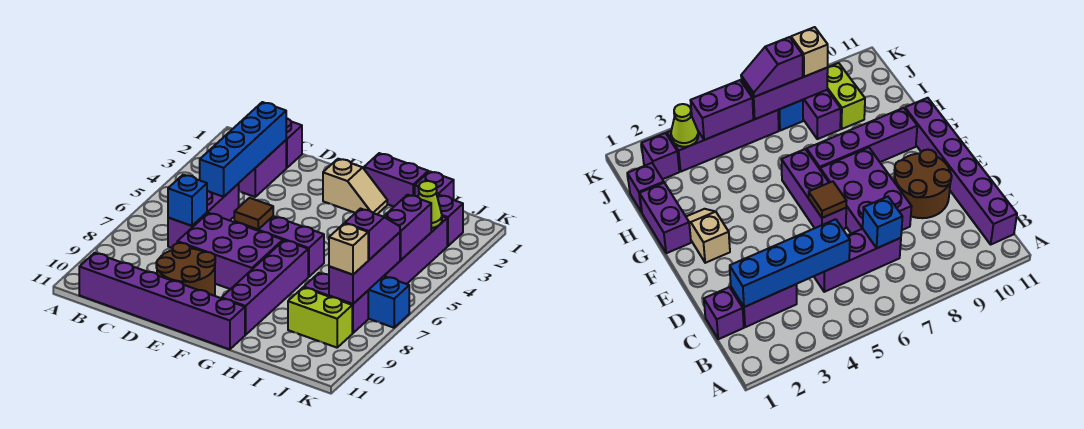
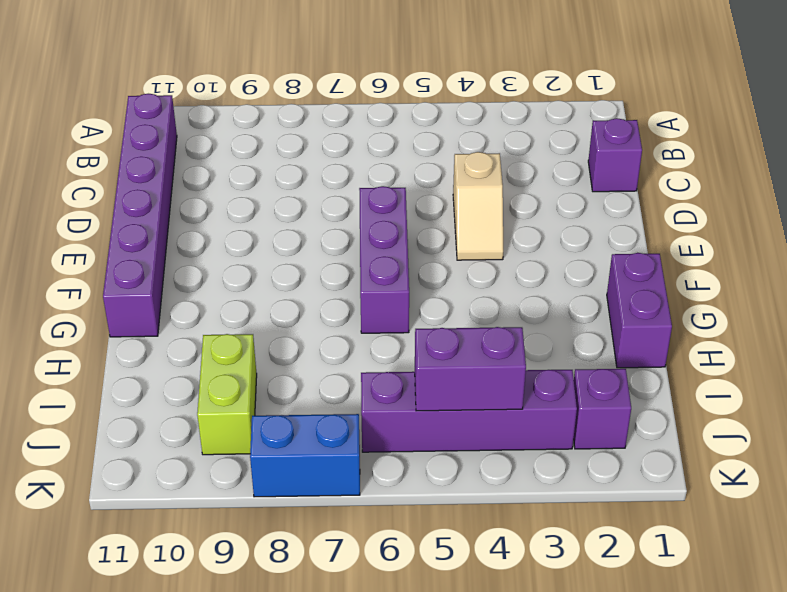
tan 1x2 slope [453,152,503,260] -> tan 1x2 slope moved to [323,159,387,214]
blue 1x2 brick [250,414,360,497] -> blue 1x2 brick turned to [368,276,409,328]
none -> purple 1x2 brick [238,140,286,197]
none -> purple 1x3 brick [168,184,239,248]
none -> purple 2x3 brick [177,213,283,289]

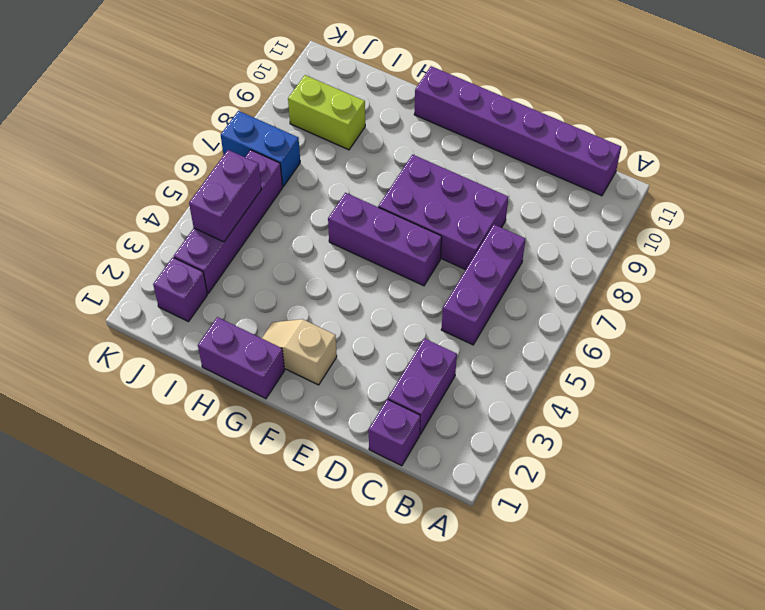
none -> brown 2x2 round brick [156,243,215,296]
none -> purple 1x4 brick [222,240,308,335]
none -> purple 1x1 brick [415,171,454,200]

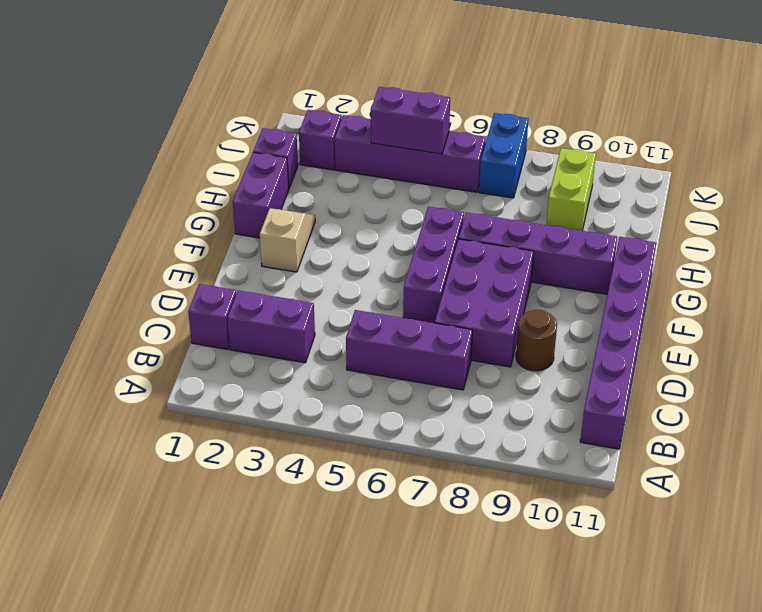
brown 1x1 round brick [516,310,557,371] -> brown 2x2 round brick [156,243,215,296]
none -> purple 1x2 brick [304,273,368,333]
none -> blue 1x4 brick [200,102,286,197]
none -> blue 1x1 brick [168,175,207,226]

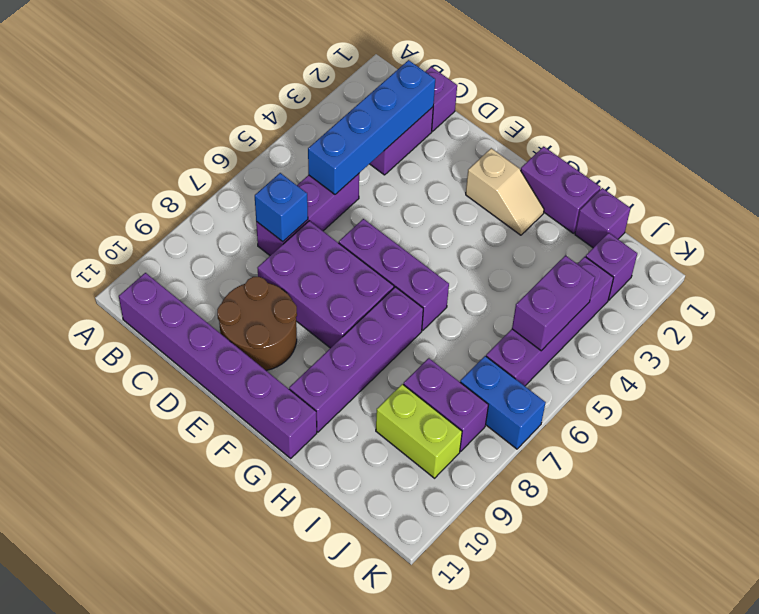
none -> brown 1x1 tile [234,198,273,229]
none -> lime 1x1 cone [418,181,442,228]
none -> purple 1x3 brick [329,232,400,304]

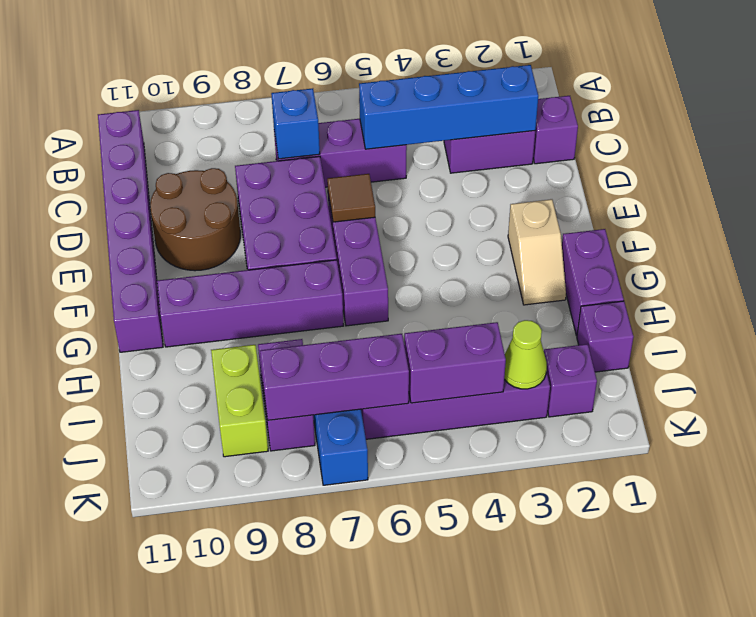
none -> purple 1x2 slope [345,209,400,260]
none -> tan 1x1 brick [329,223,368,275]

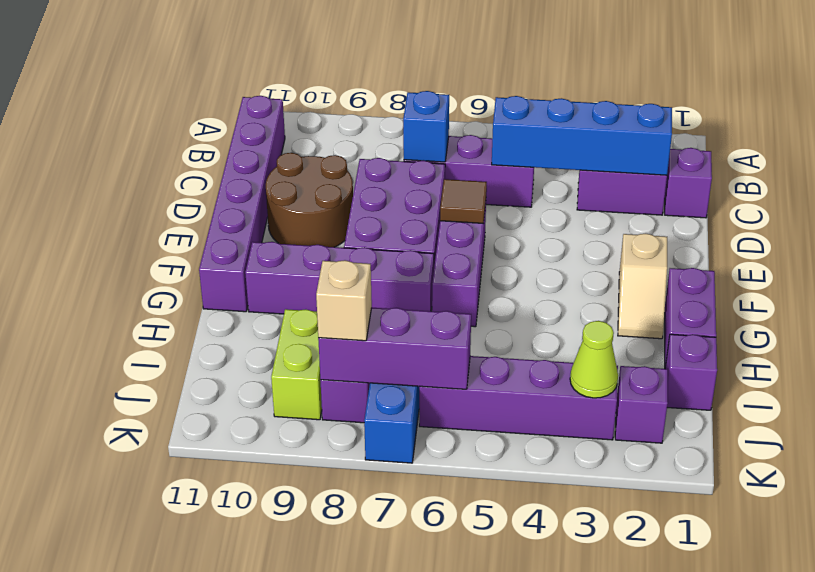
none -> purple 1x2 brick [384,195,431,260]
none -> purple 1x2 slope [345,209,400,260]

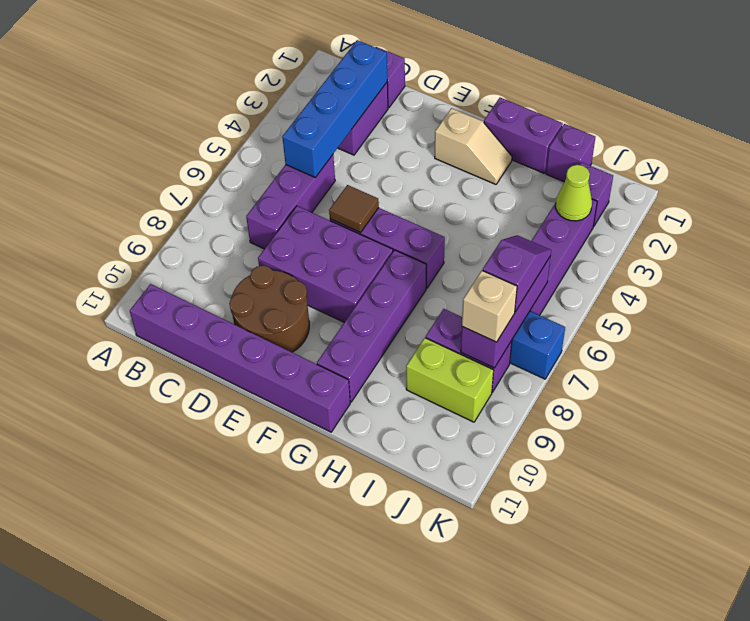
none -> blue 1x1 brick [168,175,207,226]
none -> purple 1x2 brick [384,195,431,260]

